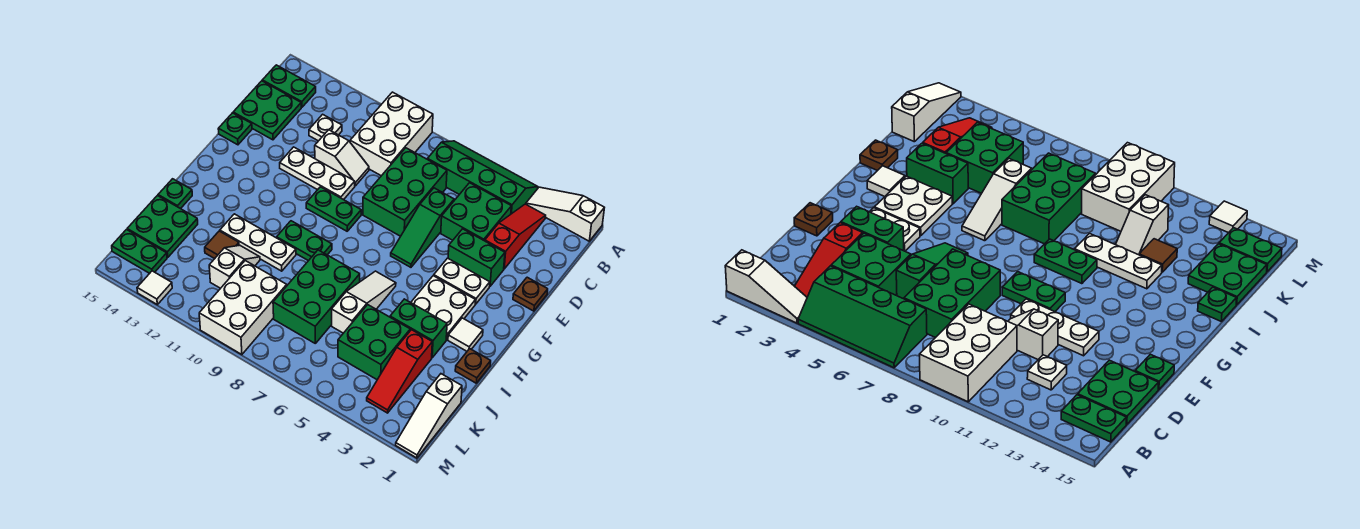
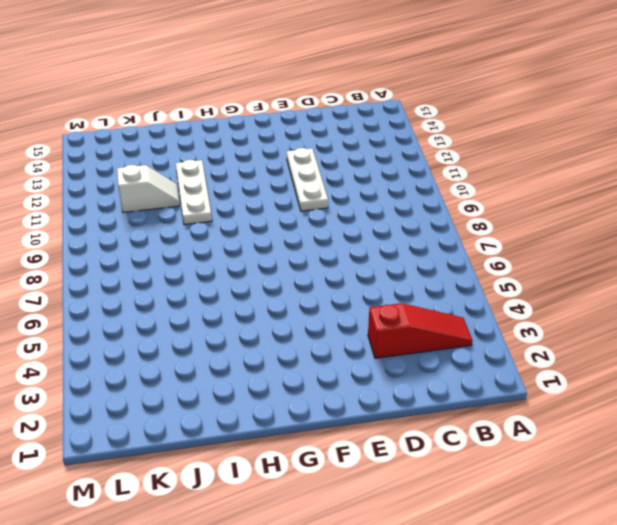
none -> white 1x3 slope [526,187,604,241]
none -> green 2x4 slope [427,141,538,214]
none -> white 2x3 brick [350,92,433,176]
none -> green 1x2 plate [262,65,316,107]

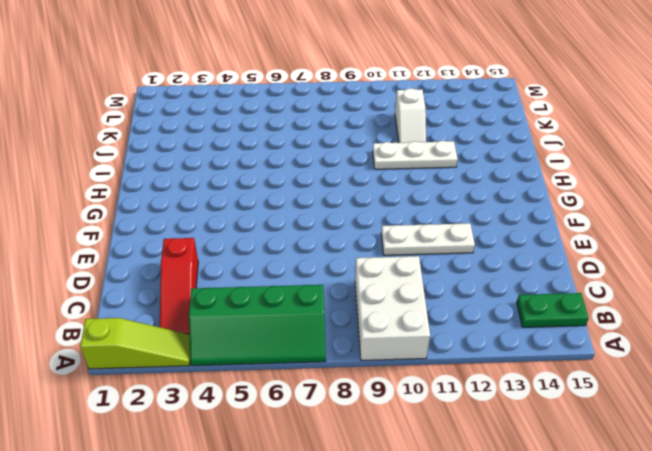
lime 1x3 slope [80,318,190,369] -> white 1x3 slope [526,187,604,241]
none -> green 2x2 brick [441,183,511,241]
none -> green 2x3 brick [363,148,447,236]
none -> white 1x1 plate [309,114,342,141]
none -> green 2x2 plate [233,81,301,140]

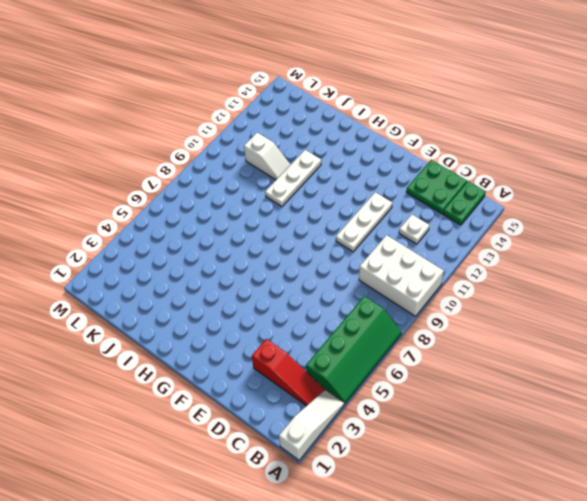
none -> green 2x2 brick [441,183,511,241]
none -> green 2x3 brick [363,148,447,236]
none -> green 1x3 slope [391,188,454,267]
none -> white 1x2 slope [315,130,369,186]

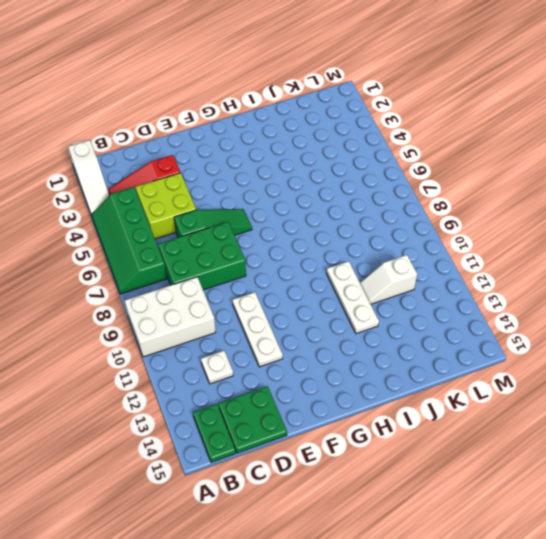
lime 2x2 brick [136,173,196,239] -> green 2x2 brick [441,183,511,241]
none -> white 1x2 slope [315,130,369,186]
none -> brown 1x1 plate [513,277,548,311]
none -> green 1x2 brick [448,229,505,286]
none -> green 1x1 plate [218,113,252,145]

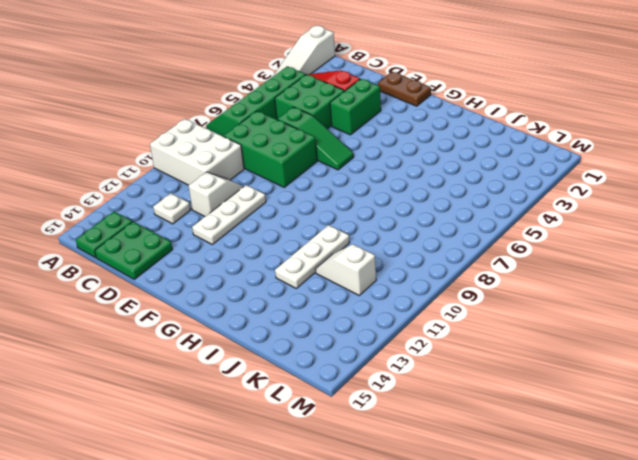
brown 1x2 plate [378,72,431,106] -> brown 1x1 plate [513,277,548,311]
none -> green 1x1 plate [218,113,252,145]
none -> white 1x2 plate [434,258,490,304]
none -> green 1x2 plate [306,187,361,231]
none -> white 2x2 plate [411,276,475,340]

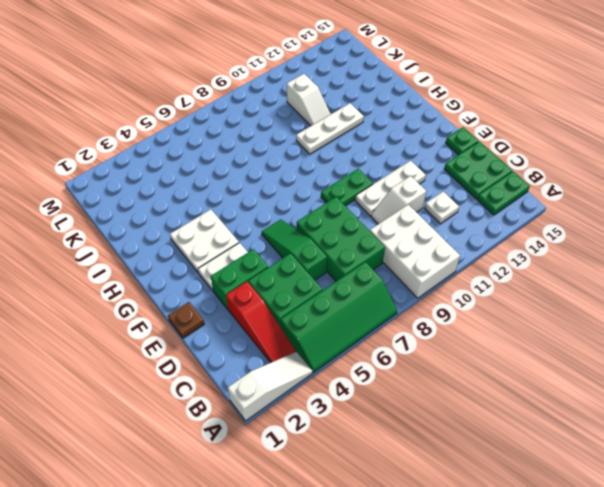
none -> white 1x1 tile [448,318,483,351]
none -> white 1x3 slope [332,271,396,333]
none -> green 1x2 plate [277,221,332,261]
none -> brown 1x1 plate [455,349,491,383]

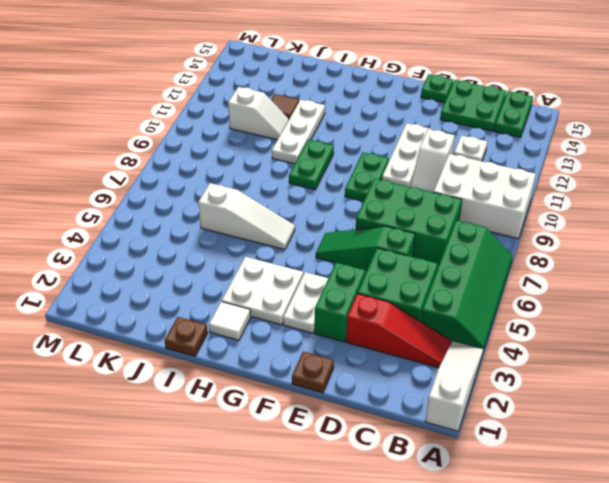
none -> green 1x2 brick [390,299,447,358]
none -> green 2x3 brick [273,250,360,343]
none -> green 1x1 plate [158,179,192,209]
none -> red 1x3 slope [367,330,432,413]

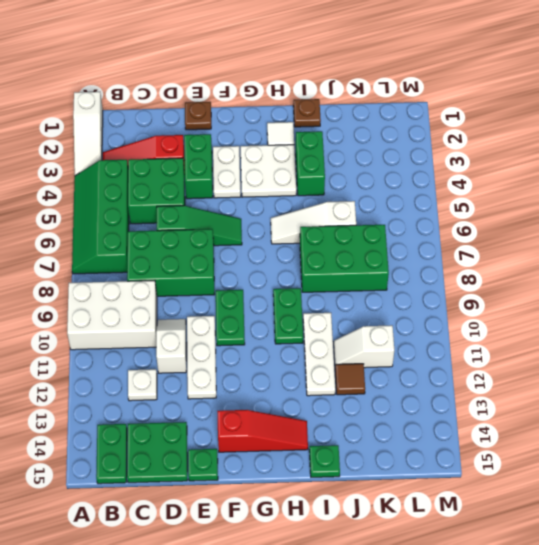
red 1x3 slope [217,410,308,452] -> red 1x3 slope moved to [367,330,432,413]
none -> green 2x2 brick [338,305,410,380]
none -> green 2x2 plate [127,196,198,258]
none -> white 1x3 slope [396,374,462,458]
none -> white 2x3 brick [199,261,287,355]

